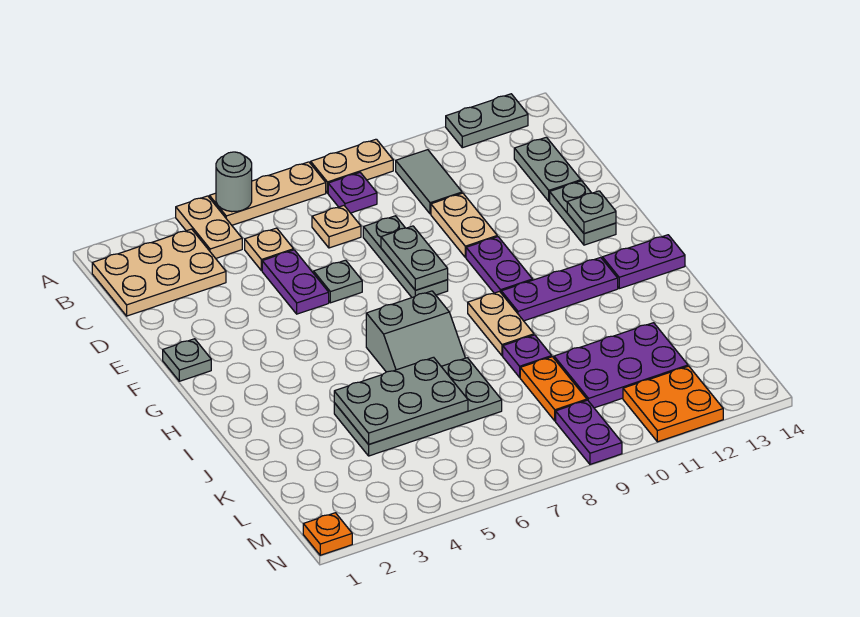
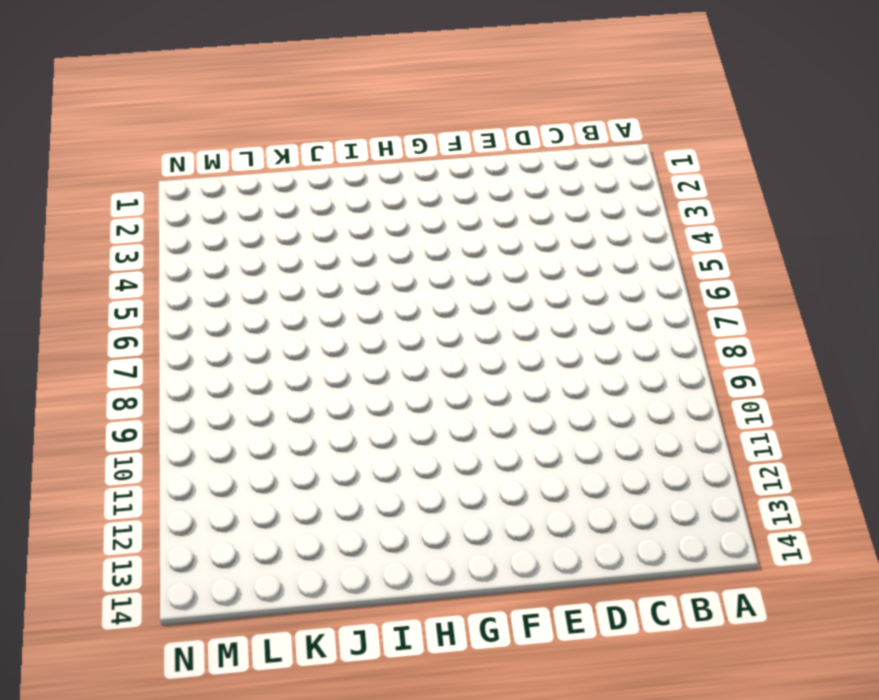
none -> tan 1x2 plate [176,196,242,258]
none -> tan 1x3 plate [209,162,326,225]
none -> tan 1x2 plate [311,139,393,193]
none -> grey 1x2 plate [446,94,528,148]

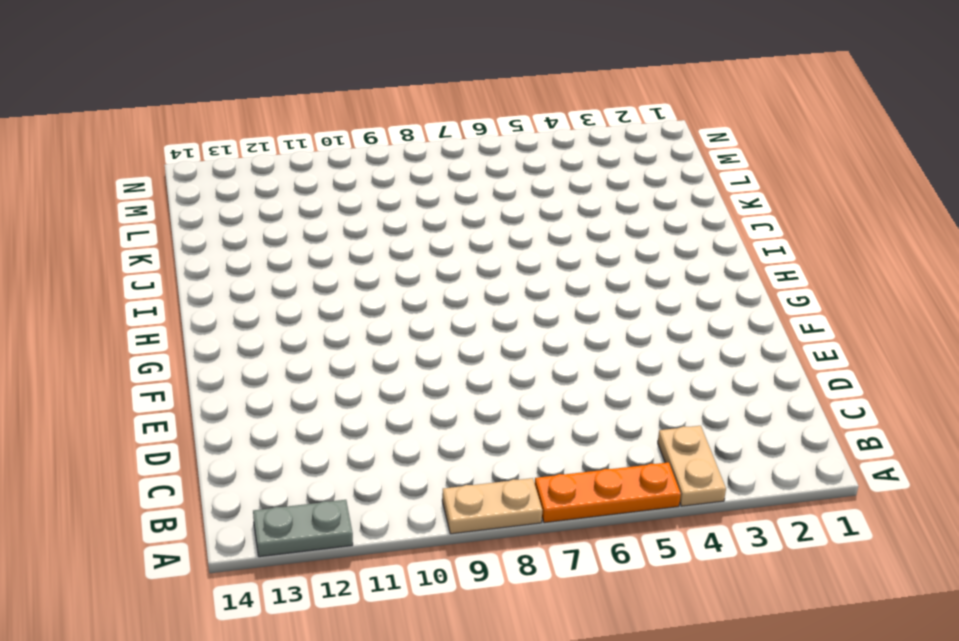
orange 1x3 plate [535,462,681,523] -> tan 1x3 plate [209,162,326,225]
none -> tan 2x3 plate [92,229,226,316]
none -> purple 1x1 plate [328,173,377,213]
none -> grey 1x2 tile [396,150,462,214]
none -> tan 1x1 plate [245,228,294,271]

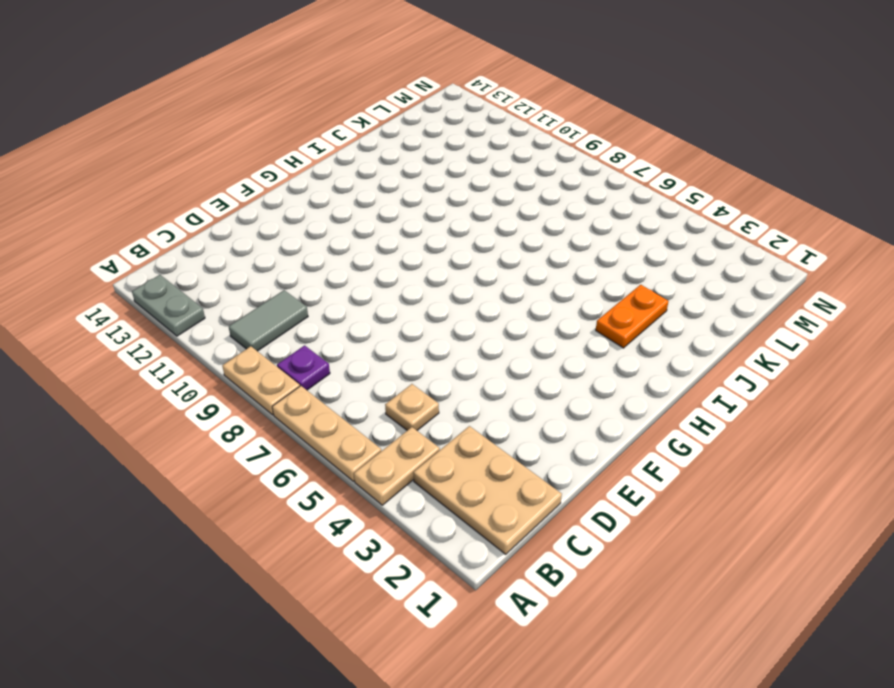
orange 1x2 plate [596,285,669,348] -> orange 1x2 plate moved to [520,357,587,421]
none -> tan 1x1 plate [312,206,361,248]
none -> grey 1x2 plate [514,137,581,202]
none -> purple 1x2 plate [262,250,329,314]
none -> grey 1x3 plate [363,216,448,297]

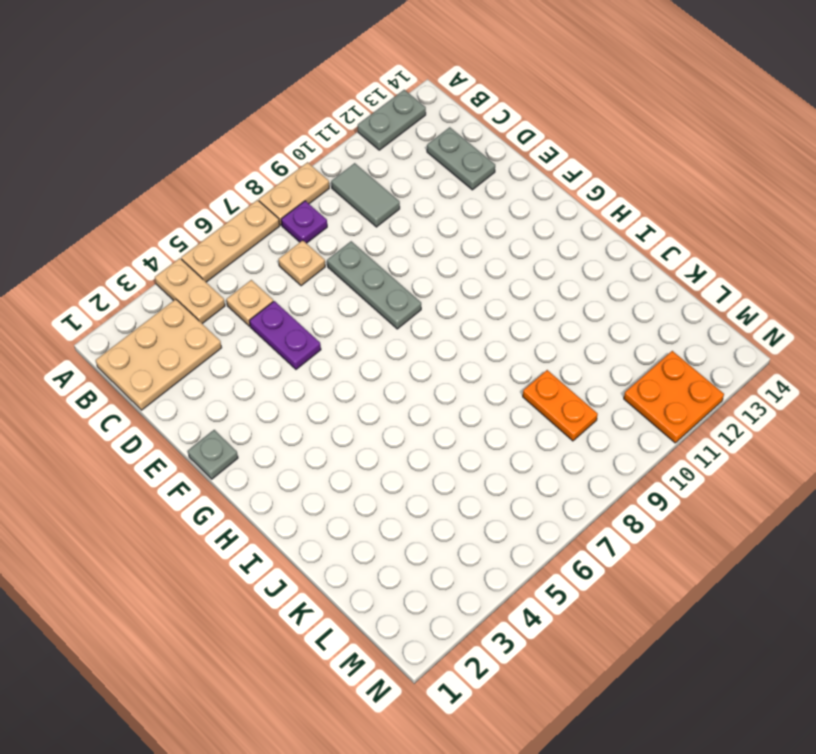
none -> tan 1x2 plate [431,193,497,257]
none -> grey 1x1 plate [314,260,362,303]
none -> grey 1x2 plate [550,181,616,245]
none -> purple 1x2 plate [466,237,533,293]

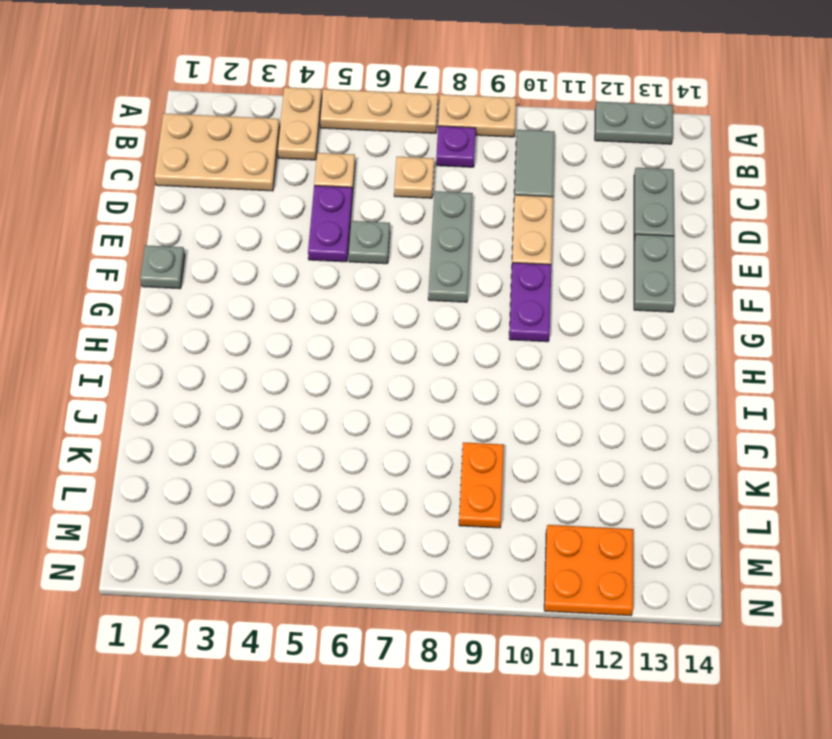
none -> grey 2x2 slope [366,291,465,372]
none -> tan 1x2 plate [468,292,534,356]
none -> purple 1x3 plate [501,257,618,321]
none -> purple 1x2 plate [602,235,685,289]

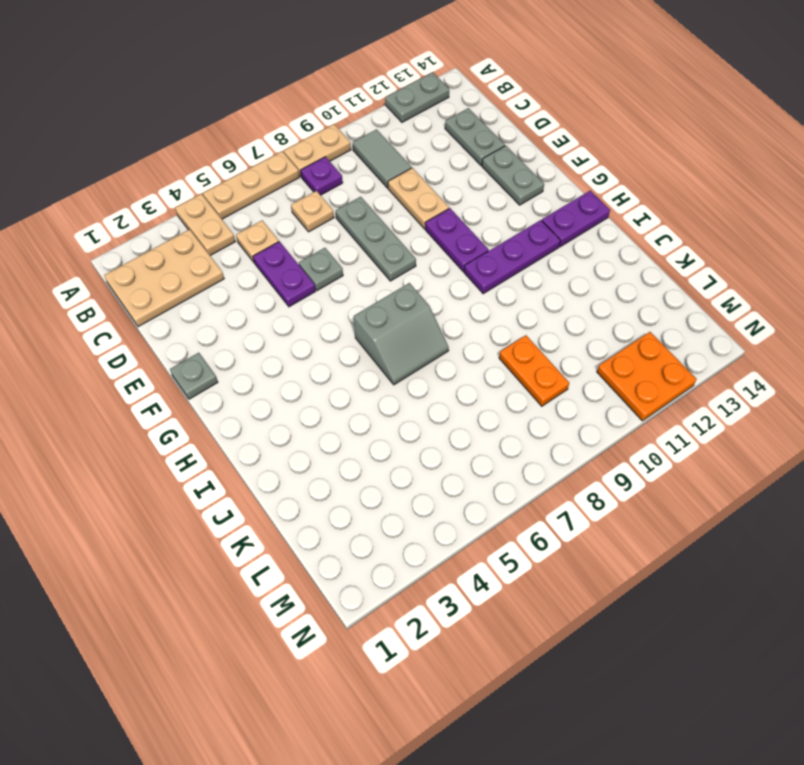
none -> tan 1x2 plate [468,292,534,356]
none -> grey 2x4 plate [334,358,502,456]
none -> purple 1x1 plate [503,335,552,377]
none -> purple 2x3 plate [554,323,688,408]

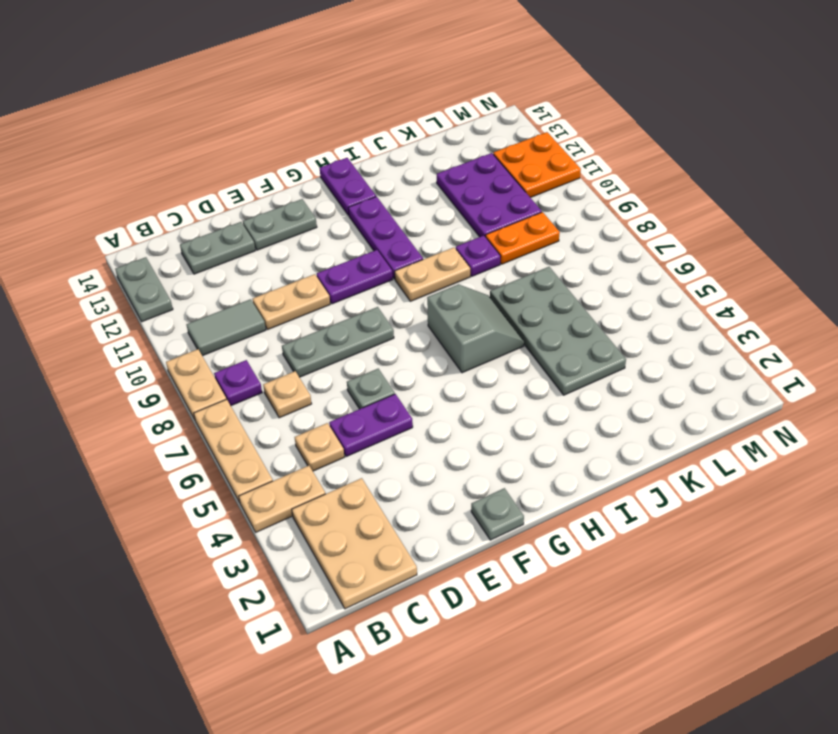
none -> purple 1x2 plate [556,400,622,464]
none -> orange 1x1 plate [303,513,352,555]
none -> grey 1x1 round brick [216,152,252,212]
none -> grey 1x2 plate [381,226,448,290]

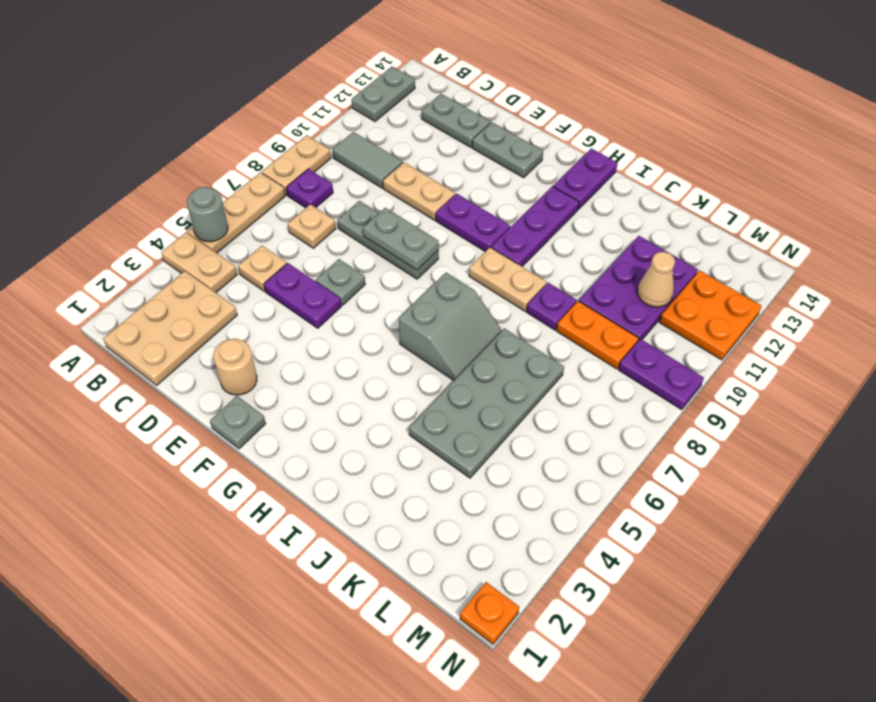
tan 1x1 round brick [213,339,257,395] -> none
tan 1x1 cone [637,252,675,307] -> none
none -> grey 1x1 plate [567,191,616,234]
none -> grey 2x3 plate [334,357,468,444]

